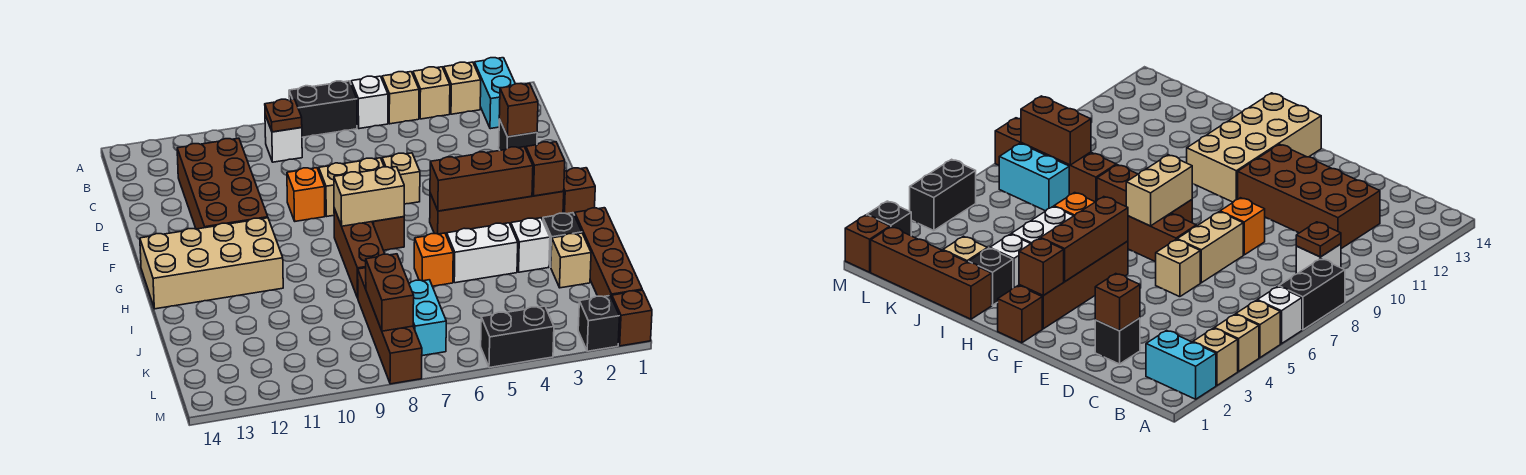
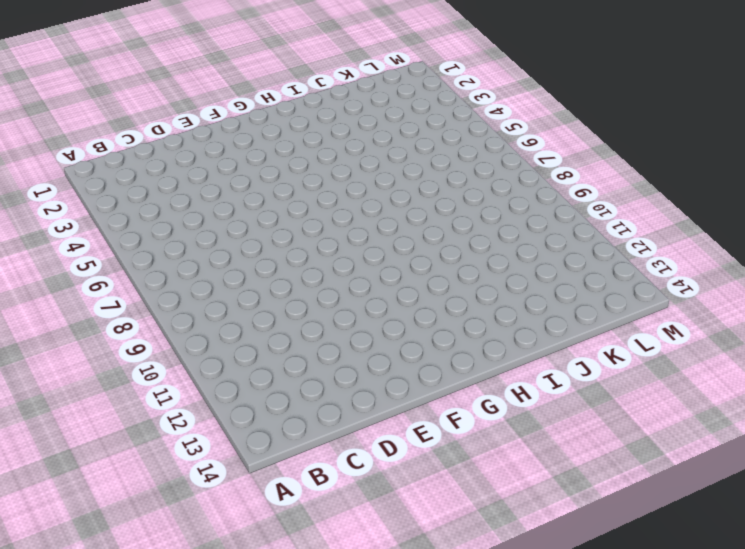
none -> cyan 1x2 brick [474,58,515,129]
none -> tan 1x1 brick [444,62,481,114]
none -> tan 1x1 brick [413,67,450,119]
none -> tan 1x1 brick [382,72,419,124]

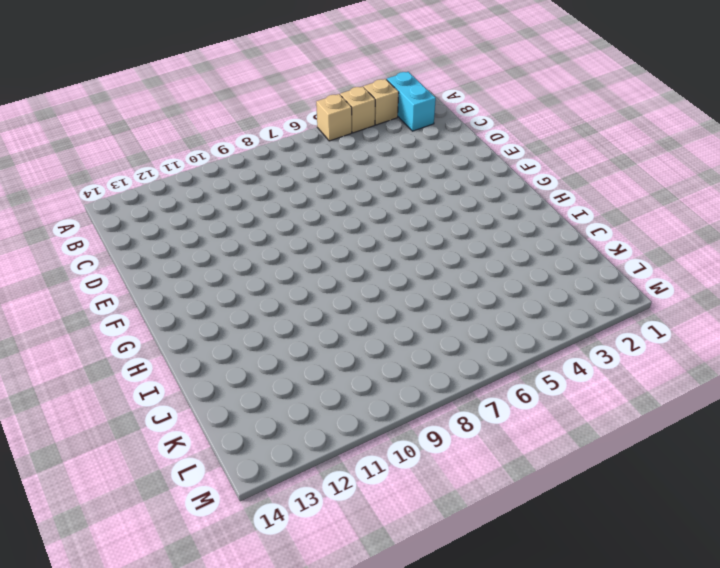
none -> white 1x1 brick [351,76,388,129]
none -> black 1x2 brick [289,81,357,137]
none -> white 1x1 brick [265,115,302,162]
none -> brown 2x4 brick [177,138,268,229]

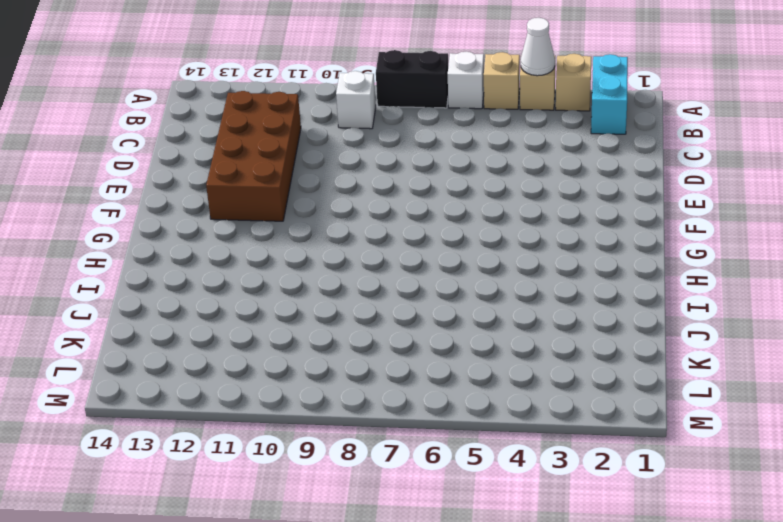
white 1x1 cone [521,18,555,76] -> none
none -> black 1x1 brick [499,119,537,150]
none -> tan 1x1 brick [382,153,420,204]
none -> tan 1x2 brick [318,158,384,216]
none -> orange 1x1 brick [287,168,325,221]

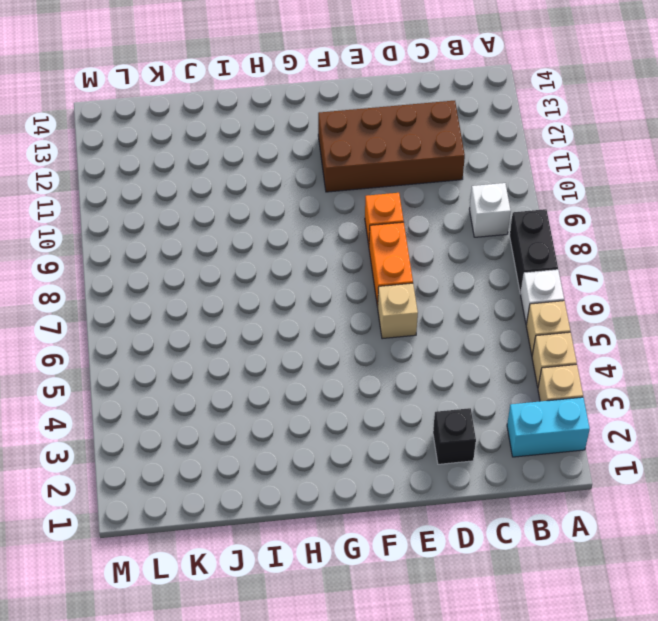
orange 1x2 brick [369,222,413,307] -> tan 1x2 brick [318,158,384,216]
none -> brown 1x2 brick [372,217,404,250]
none -> brown 1x1 brick [563,168,595,215]
none -> brown 1x4 brick [430,191,564,236]
none -> brown 1x3 brick [334,208,385,298]

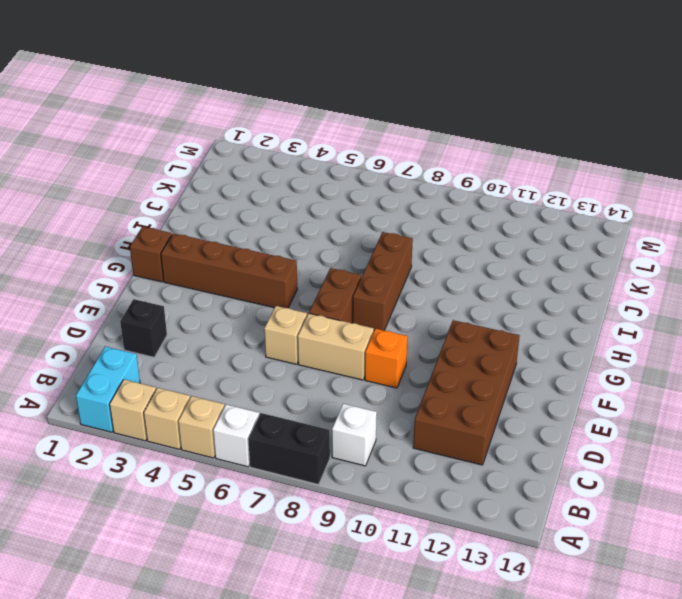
none -> tan 2x4 brick [140,218,283,309]
none -> brown 1x4 brick [575,208,642,298]
none -> black 1x1 brick [543,213,582,267]
none -> white 1x1 brick [511,218,550,272]

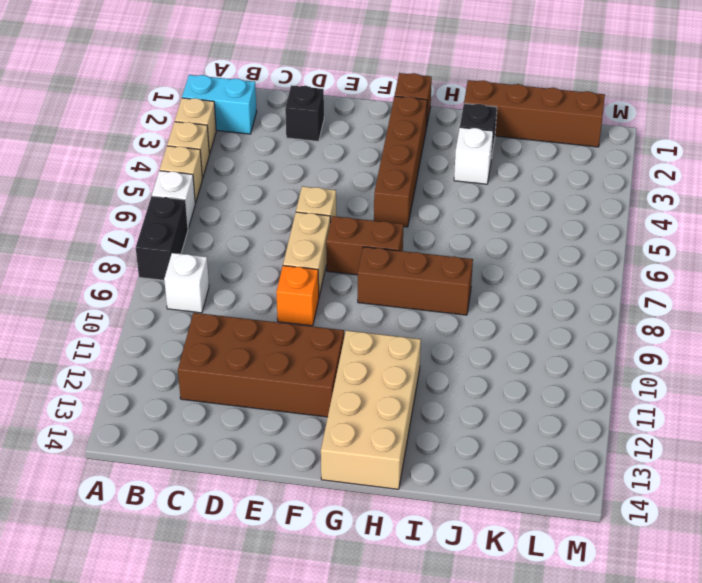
none -> white 1x2 brick [447,223,518,283]
none -> orange 1x1 brick [414,233,453,286]
none -> tan 1x1 brick [551,233,591,288]
none -> brown 1x4 brick [358,268,422,384]

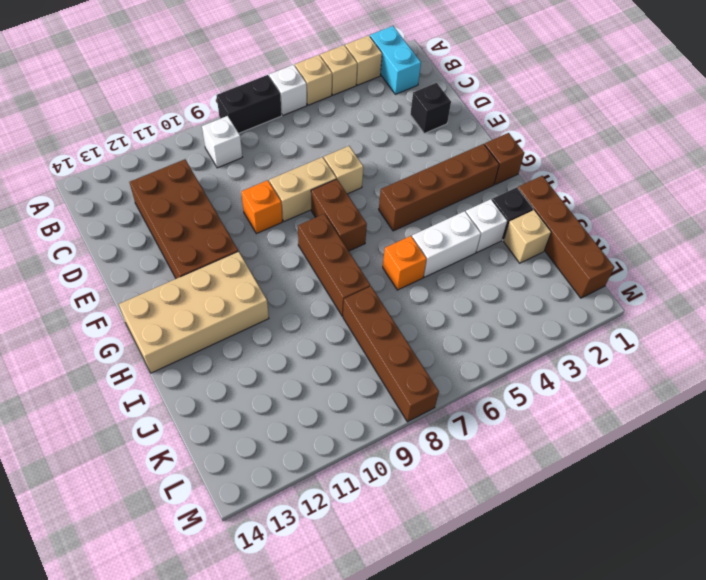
none -> cyan 1x2 brick [409,280,446,356]
none -> brown 1x1 brick [612,290,652,346]
none -> black 1x1 brick [578,296,619,351]
none -> black 1x2 brick [481,306,554,368]

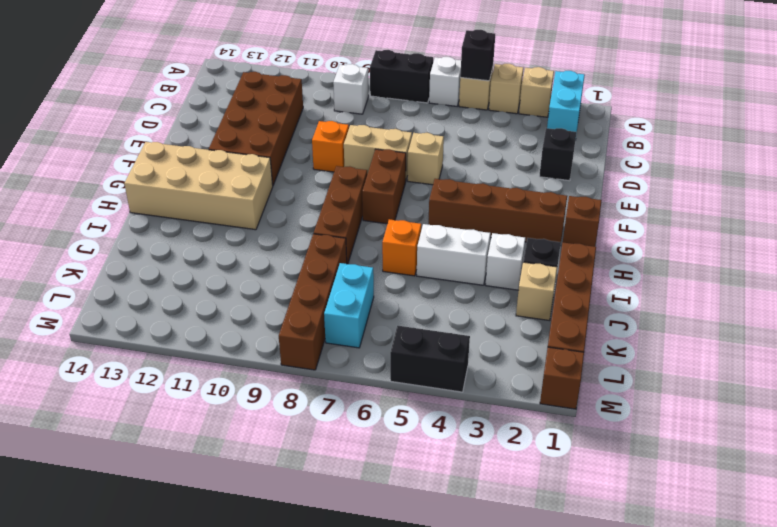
black 1x1 brick [460,30,495,81] -> black 1x1 brick moved to [578,296,619,351]
none -> brown 1x1 plate [265,99,302,132]
none -> brown 1x1 brick [499,83,538,137]
none -> brown 1x1 brick [526,142,565,196]
none -> brown 1x3 brick [430,147,533,211]

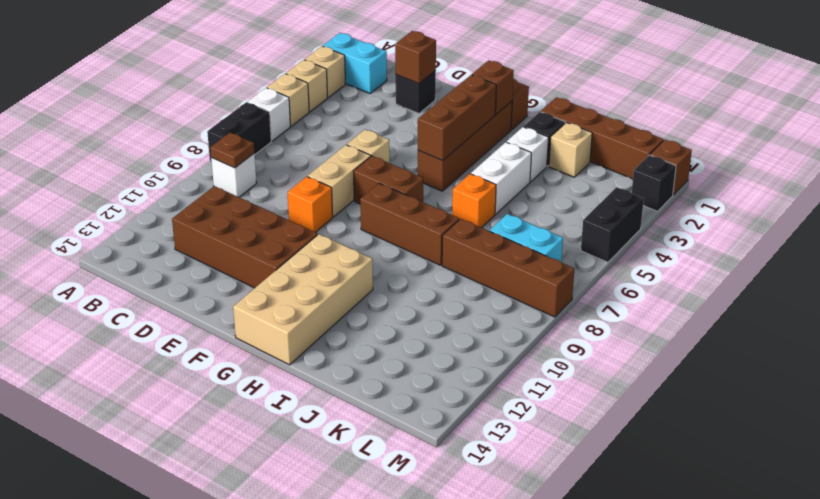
none -> tan 1x2 brick [334,167,404,226]
none -> brown 1x2 brick [366,254,414,331]

